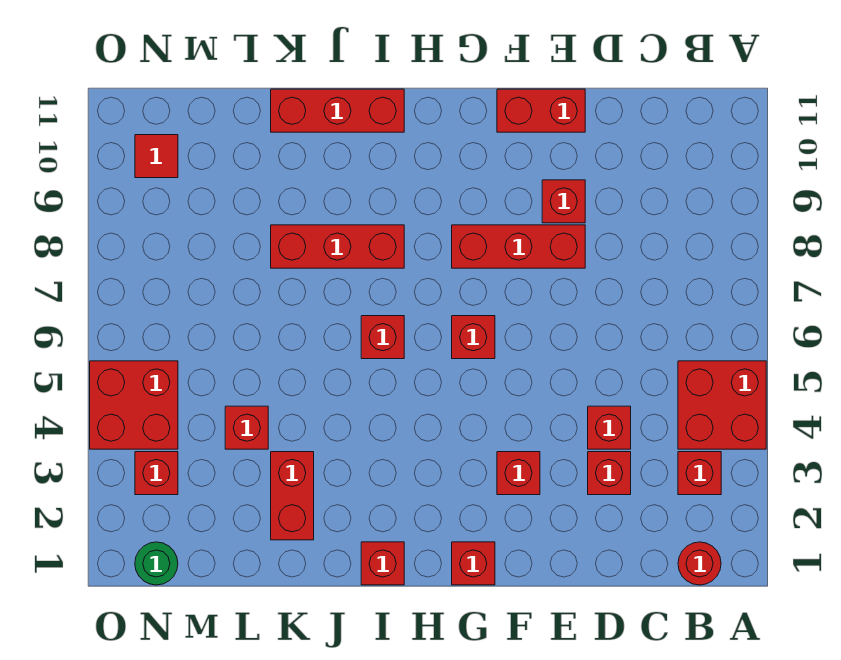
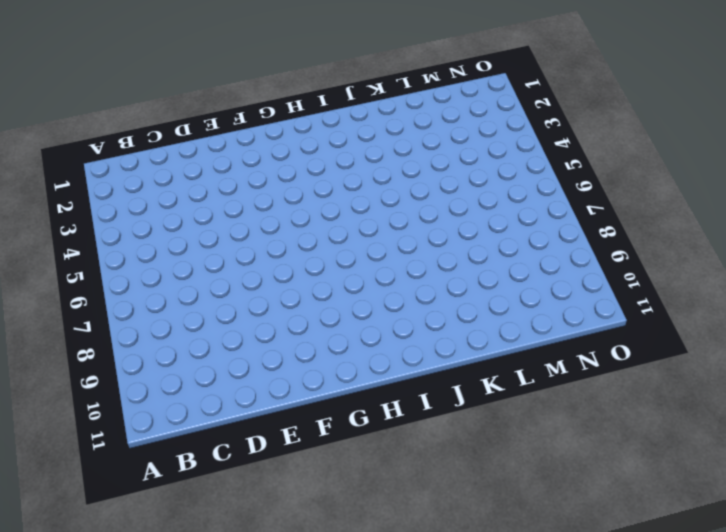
none -> red 2x2 brick [678,361,766,449]
none -> red 1x1 round brick [678,542,721,585]
none -> red 1x1 brick [678,452,721,495]

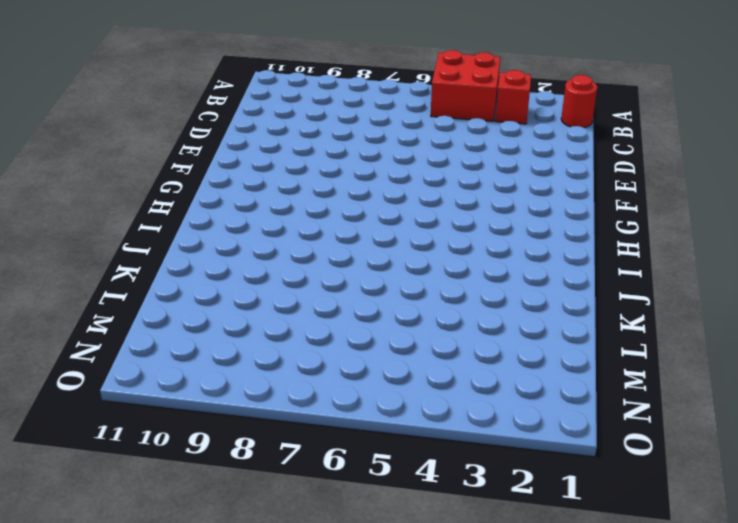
none -> red 1x1 brick [588,452,631,495]
none -> red 1x1 brick [588,406,631,449]
none -> red 1x3 brick [452,225,585,268]

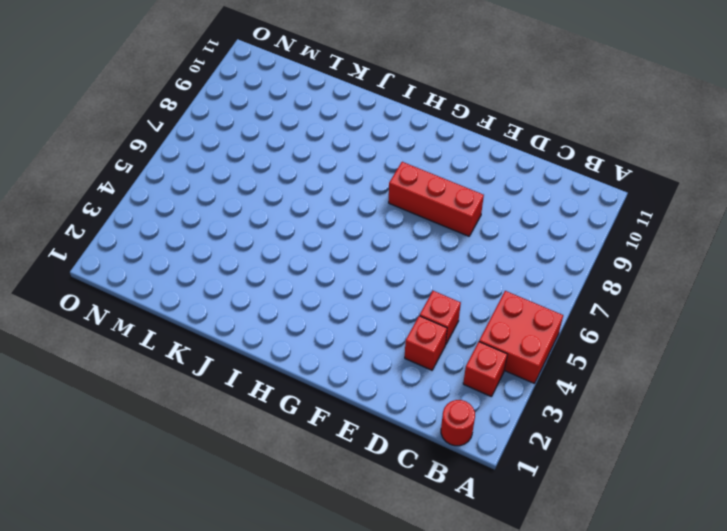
none -> red 1x1 brick [542,180,585,223]
none -> red 1x2 brick [497,89,585,132]
none -> red 1x1 brick [497,452,540,495]

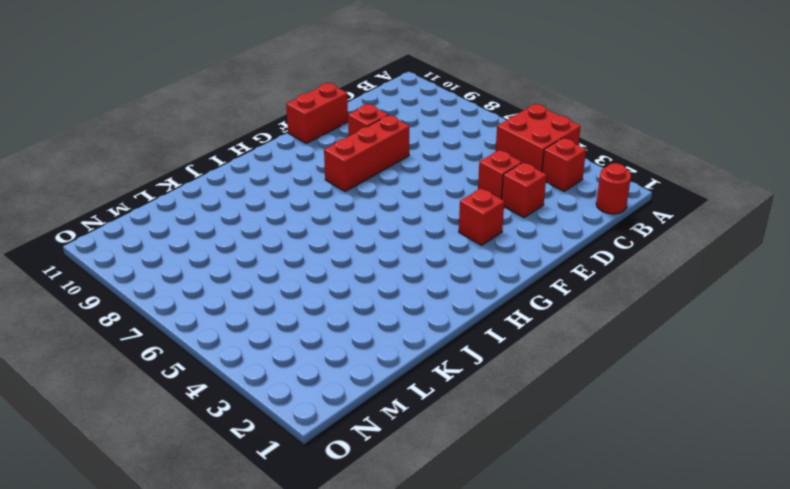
none -> red 1x1 brick [452,542,495,585]
none -> red 1x1 brick [452,316,495,359]
none -> red 1x1 brick [361,542,404,585]

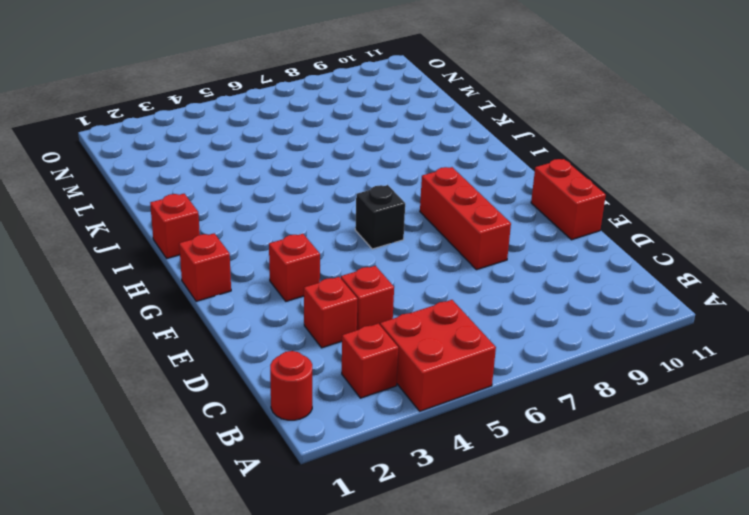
black 1x1 brick [355,185,405,249] -> red 1x1 brick [452,316,495,359]
none -> red 1x1 brick [542,180,585,223]
none -> red 1x1 brick [361,316,404,359]
none -> red 1x3 brick [271,225,404,268]

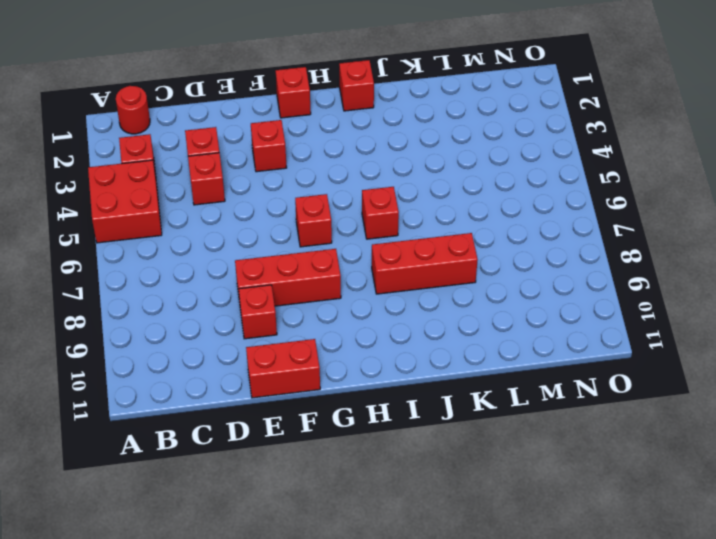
none -> red 1x3 brick [271,89,404,132]
none -> red 1x2 brick [271,452,314,540]
none -> red 1x1 brick [225,406,268,449]

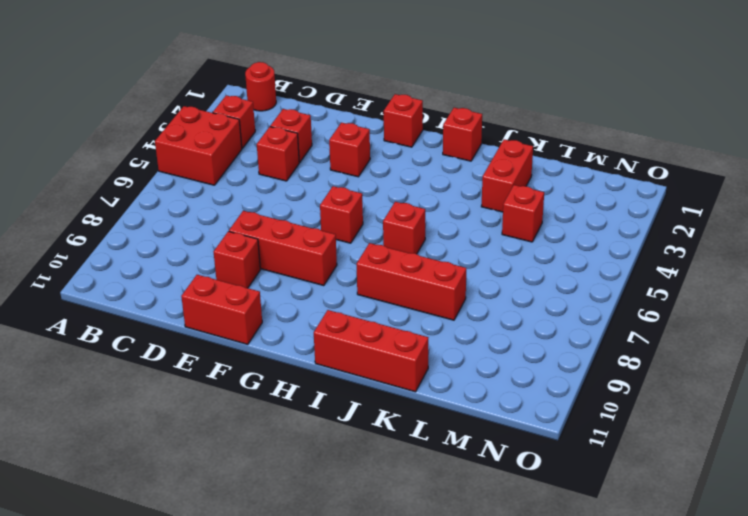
none -> green 1x1 round brick [135,542,178,585]
none -> red 1x1 brick [135,452,178,495]
none -> red 2x2 brick [90,361,178,449]

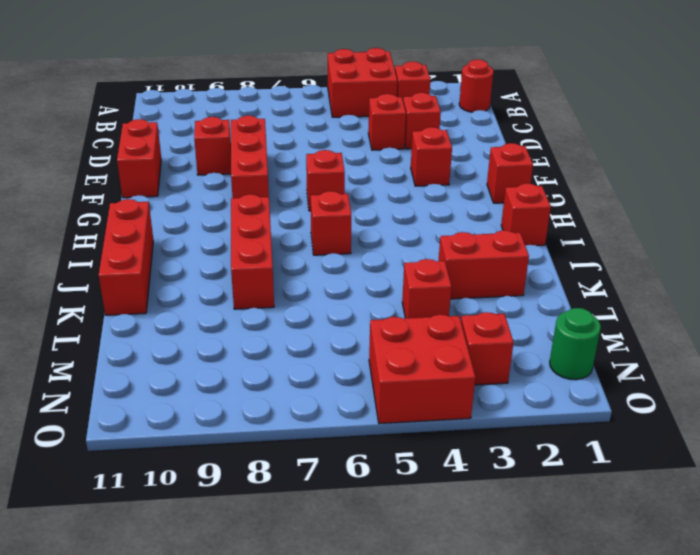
none -> red 1x1 tile [135,135,178,178]

